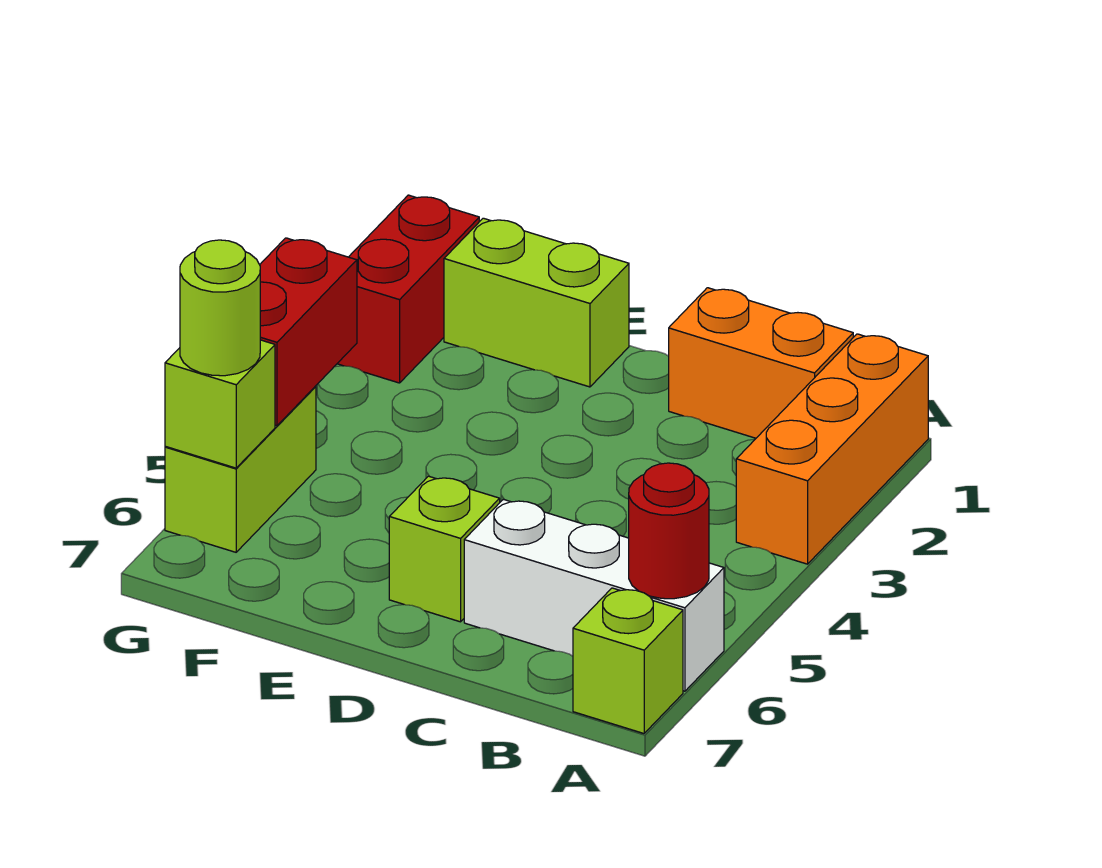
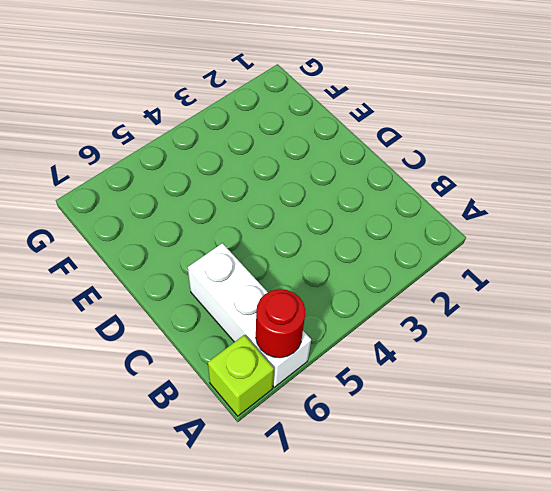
none -> orange 1x3 brick [736,334,928,564]
none -> orange 1x2 brick [669,288,853,438]
none -> lime 1x1 brick [389,476,500,622]

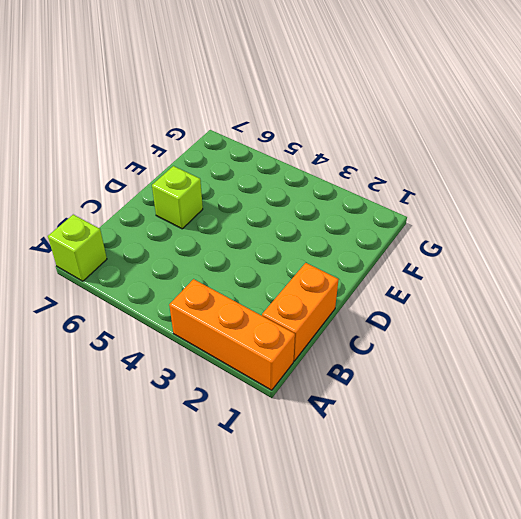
none -> white 1x3 brick [464,499,724,691]
none -> lime 1x2 brick [444,218,629,387]
none -> red 1x2 brick [337,195,479,383]

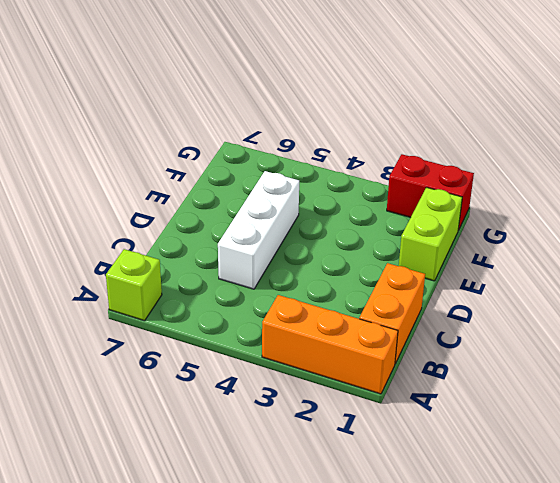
white 1x3 brick [218,171,299,289] -> white 1x3 brick moved to [464,499,724,691]
none -> lime 1x1 brick [389,476,500,622]
none -> lime 1x2 brick [165,386,316,552]
none -> red 1x1 round brick [629,463,709,599]

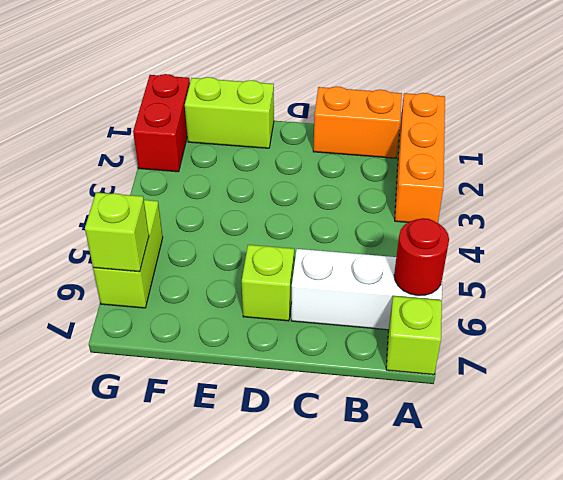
none -> red 1x2 brick [260,238,357,426]
none -> lime 1x1 round brick [180,240,260,376]

